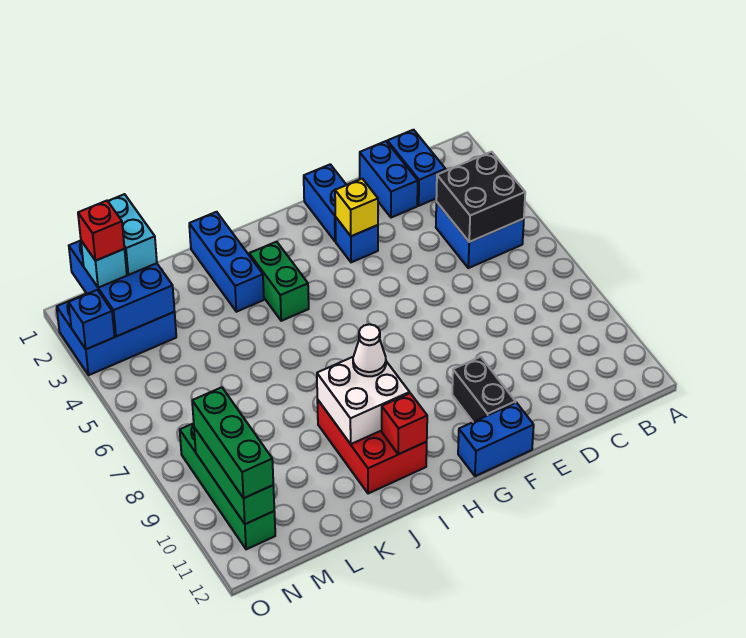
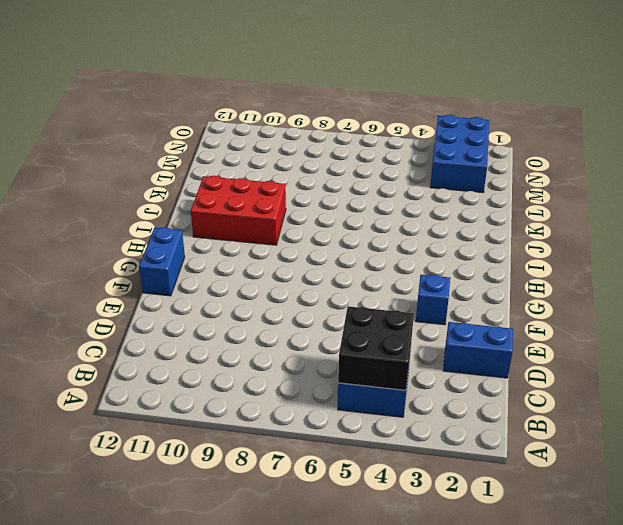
none -> blue 1x2 brick [387,130,446,206]
none -> blue 1x2 brick [304,164,346,241]
none -> black 1x2 brick [452,357,516,422]

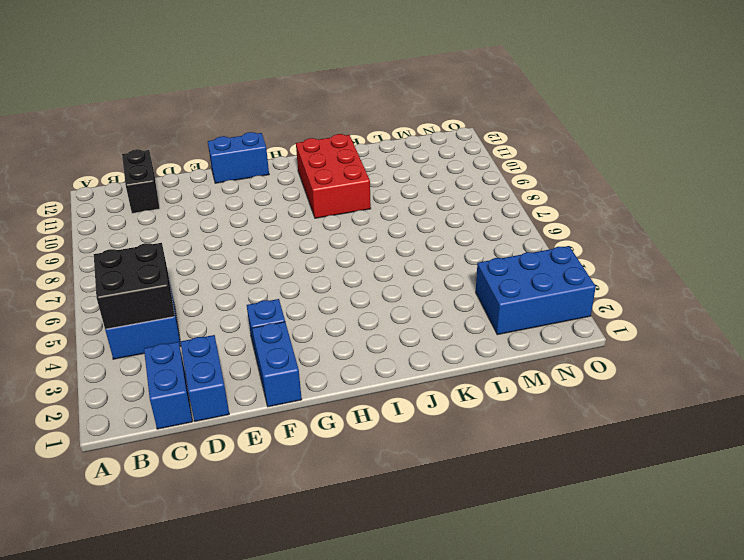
black 1x2 brick [122,149,160,213] -> black 1x2 brick moved to [452,357,516,422]
none -> green 1x2 brick [249,242,309,321]
none -> blue 1x3 brick [189,212,264,312]
none -> green 1x4 brick [180,423,275,549]

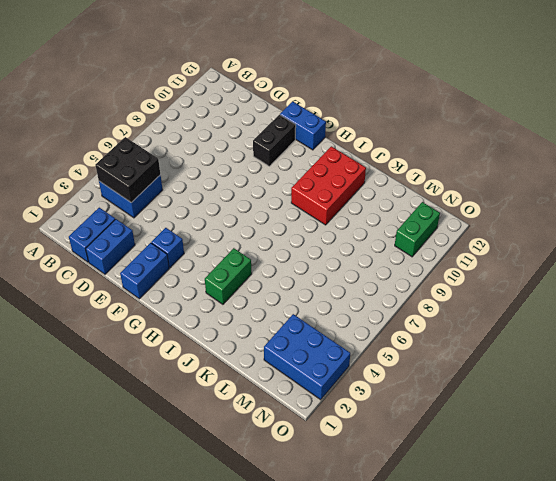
green 1x2 brick [395,202,440,257] -> green 1x4 brick [180,423,275,549]
none -> blue 1x3 brick [189,212,264,312]
none -> yellow 1x1 brick [335,179,378,236]
none -> white 2x2 brick [317,357,410,444]

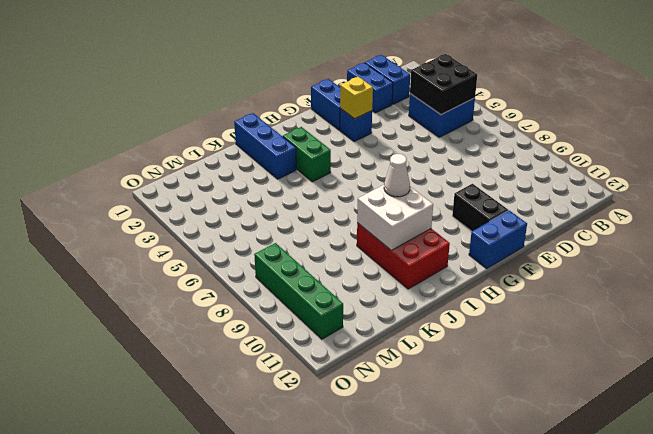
none -> blue 2x3 brick [57,294,176,375]
none -> red 1x1 brick [382,393,427,454]
none -> blue 2x3 brick [69,241,175,336]

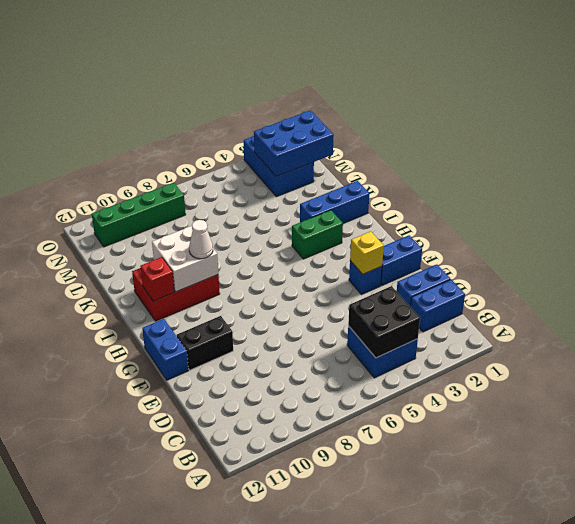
none -> green 1x3 brick [194,428,274,524]
none -> blue 1x1 brick [69,290,115,349]
none -> cyan 1x2 brick [108,194,157,275]

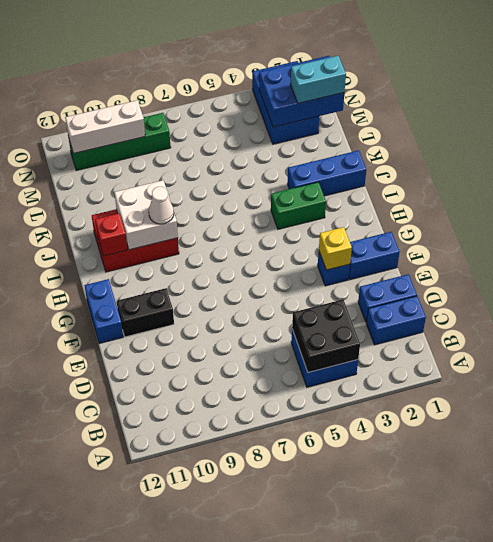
white 1x3 brick [65,100,145,153] -> green 1x3 brick [194,428,274,524]
none -> blue 1x1 brick [69,290,115,349]
none -> cyan 1x1 brick [81,241,127,288]
none -> green 1x3 brick [192,387,273,498]

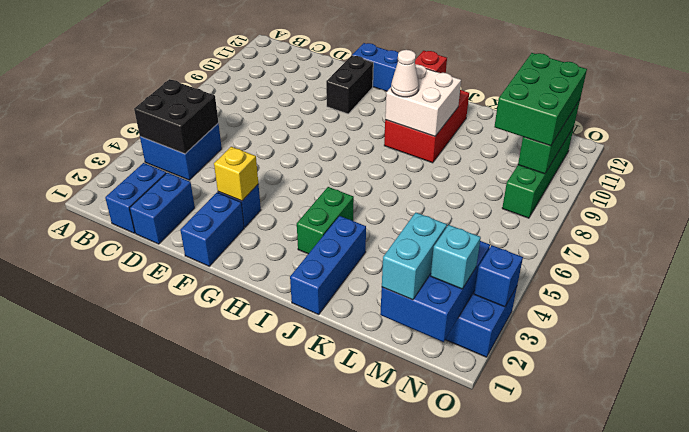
green 2x3 brick [494,53,587,146] -> green 1x3 brick [192,387,273,498]
none -> red 1x1 brick [78,201,124,261]

